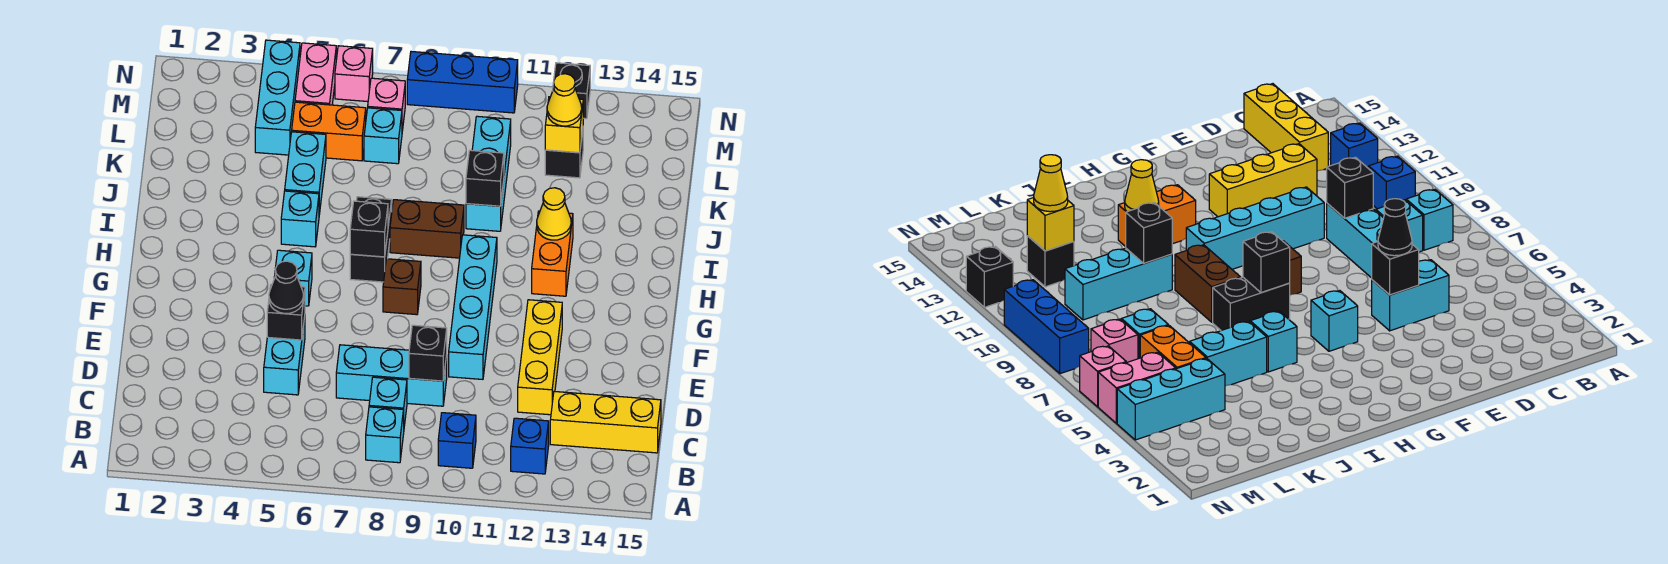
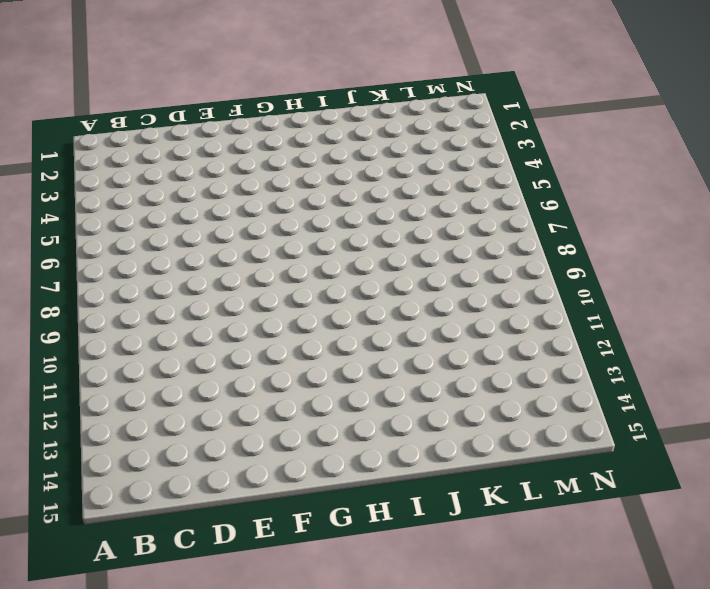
none -> cyan 1x1 brick [366,407,404,463]
none -> blue 1x1 brick [438,413,476,468]
none -> blue 1x1 brick [511,418,549,474]
none -> cyan 1x1 brick [369,377,407,426]

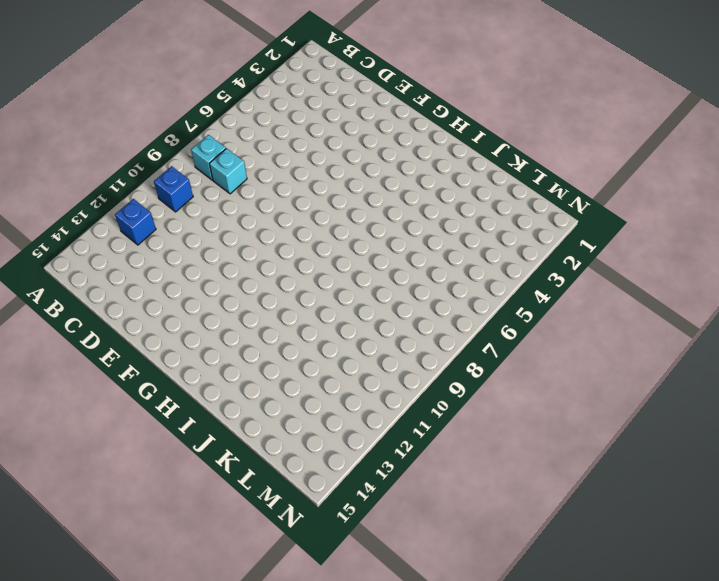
none -> yellow 1x3 brick [550,391,661,453]
none -> cyan 1x2 brick [264,317,305,395]
none -> cyan 1x3 brick [336,345,447,406]
none -> yellow 1x3 brick [518,300,562,415]

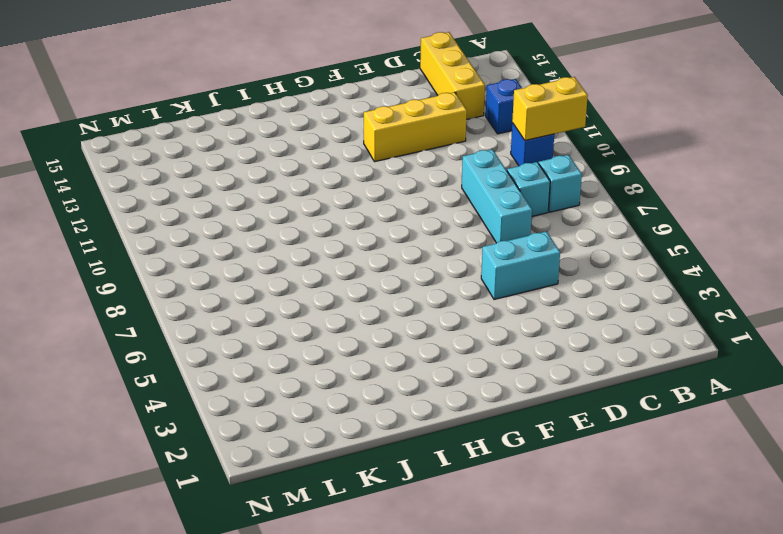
yellow 1x2 brick [512,77,588,141] -> none
none -> cyan 1x4 brick [449,235,497,379]
none -> cyan 1x1 brick [274,250,312,306]
none -> brown 1x1 brick [383,259,421,315]
none -> black 1x2 brick [350,197,392,282]

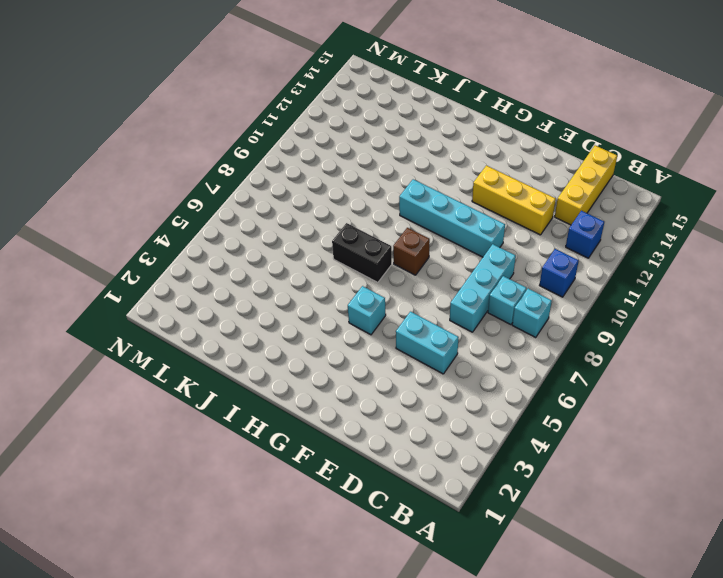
none -> orange 1x2 brick [532,211,573,296]
none -> cyan 1x1 brick [281,191,319,247]
none -> brown 1x2 brick [390,200,464,258]
none -> cyan 1x2 brick [285,132,326,214]

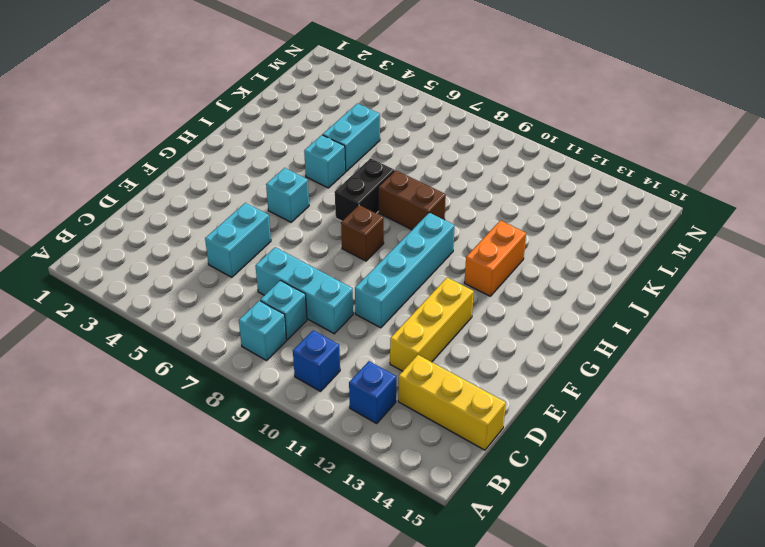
none -> cyan 1x3 brick [466,116,511,231]
none -> cyan 1x3 brick [255,40,300,155]
none -> orange 1x2 brick [292,102,366,161]
none -> cyan 1x1 brick [364,108,402,164]

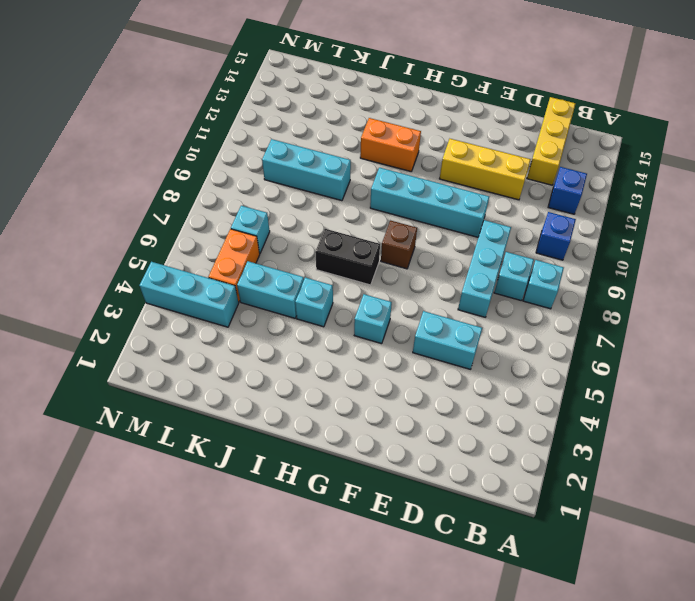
none -> brown 1x2 brick [390,200,464,258]
none -> black 1x1 brick [545,132,583,178]
none -> pink 1x2 brick [295,43,336,105]
none -> pink 1x1 brick [368,78,405,131]

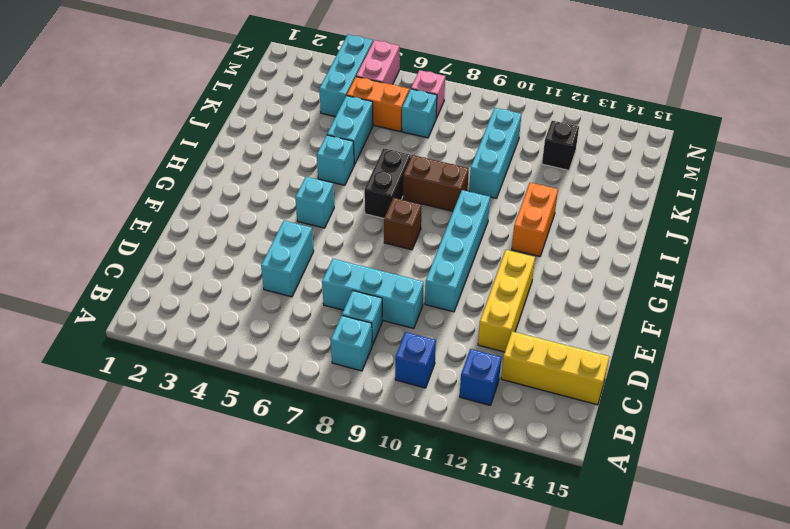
none -> pink 1x1 brick [335,46,373,102]
none -> blue 1x3 brick [407,52,518,113]
none -> black 1x1 brick [552,63,590,119]
none -> black 1x1 brick [409,325,447,381]

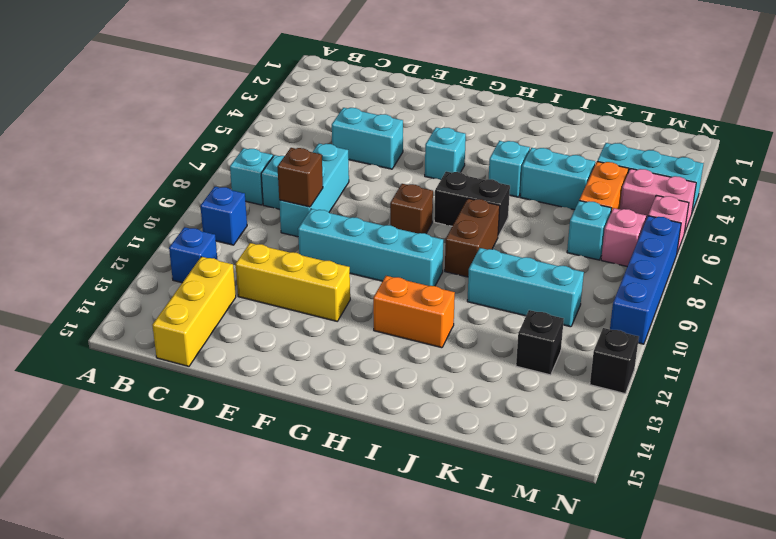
brown 1x1 brick [277,148,323,207] -> black 1x1 brick [409,325,447,381]
blue 1x4 brick [610,216,681,344] -> blue 1x3 brick [407,52,518,113]
none -> black 1x1 brick [267,284,305,340]
none -> black 1x1 brick [350,201,388,257]
none -> yellow 1x1 cone [537,188,571,240]
none -> black 1x1 brick [466,150,504,206]

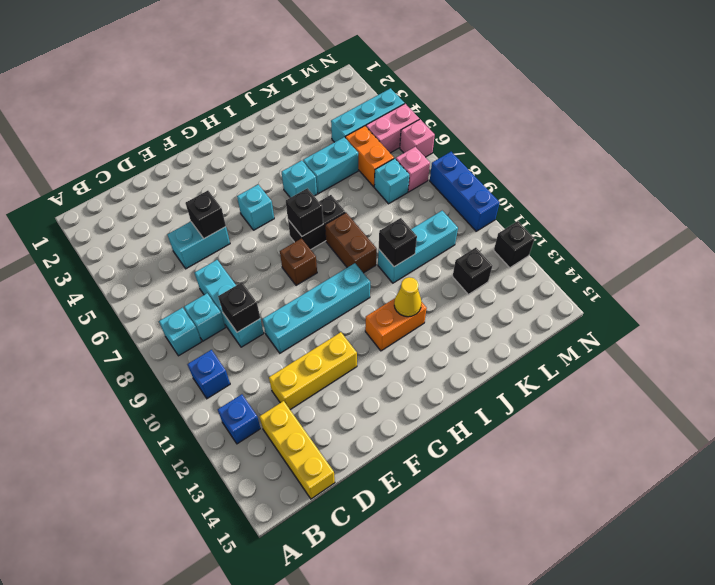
none -> yellow 1x1 brick [545,97,583,153]
none -> black 1x1 cone [269,261,303,314]
none -> yellow 1x1 cone [547,74,582,126]

